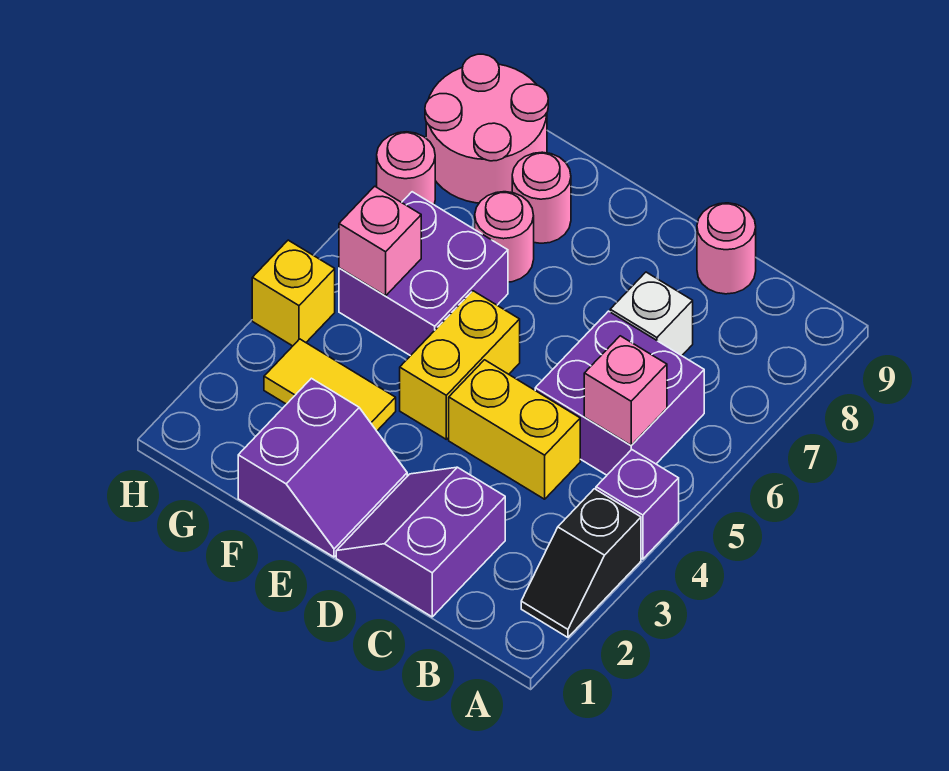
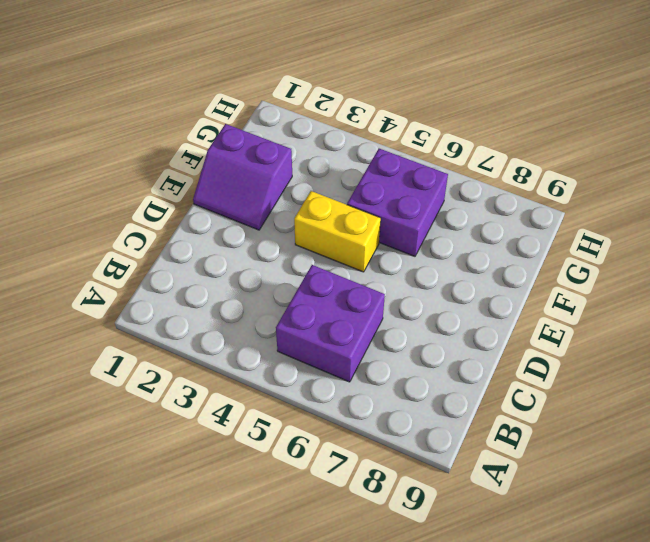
none -> black 1x2 slope [521,489,641,637]
none -> purple 1x1 brick [596,450,679,559]
none -> purple 2x2 slope [336,467,505,617]

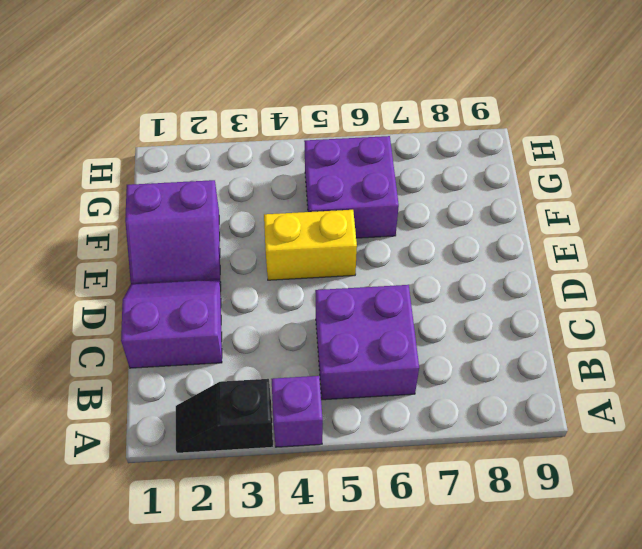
none -> yellow 1x2 brick [449,360,580,499]
none -> white 1x1 brick [610,272,693,356]
none -> pink 1x1 round brick [697,203,756,294]

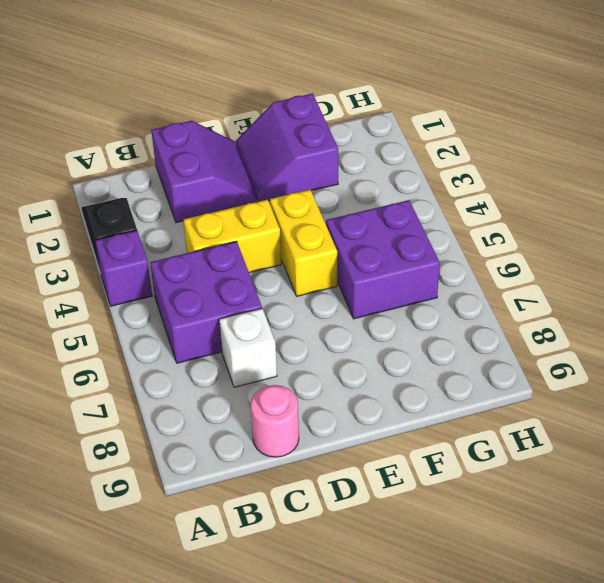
none -> yellow 1x2 tile [264,339,396,431]
none -> pink 1x1 round brick [475,192,534,282]
none -> pink 1x1 round brick [512,152,571,243]

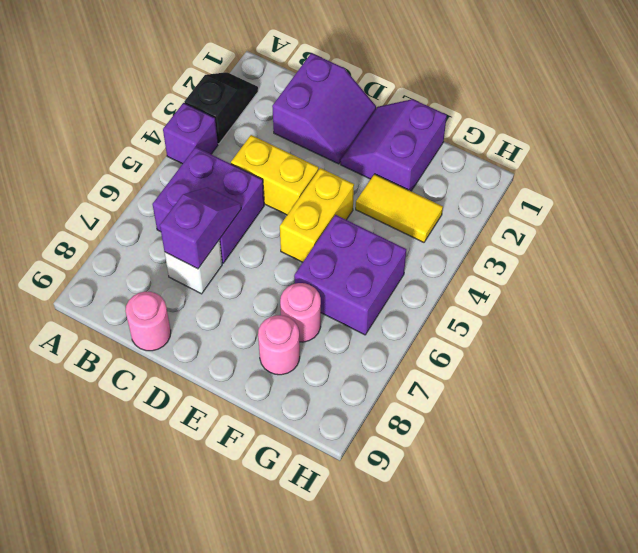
purple 1x2 slope [160,188,241,269] -> none
none -> pink 2x2 round brick [425,54,548,203]
none -> yellow 1x1 brick [252,240,335,346]
none -> pink 1x1 round brick [377,132,435,205]

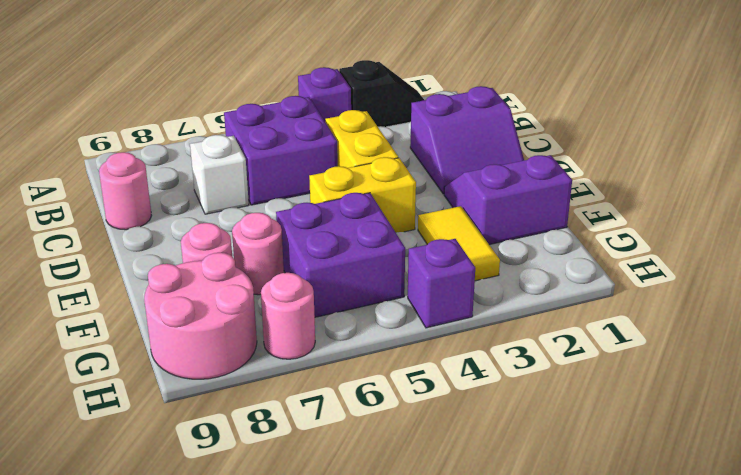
purple 1x1 brick [408,239,475,328] -> yellow 1x1 brick [252,240,335,346]
none -> pink 1x1 brick [584,336,667,445]
none -> pink 1x1 brick [339,186,421,296]

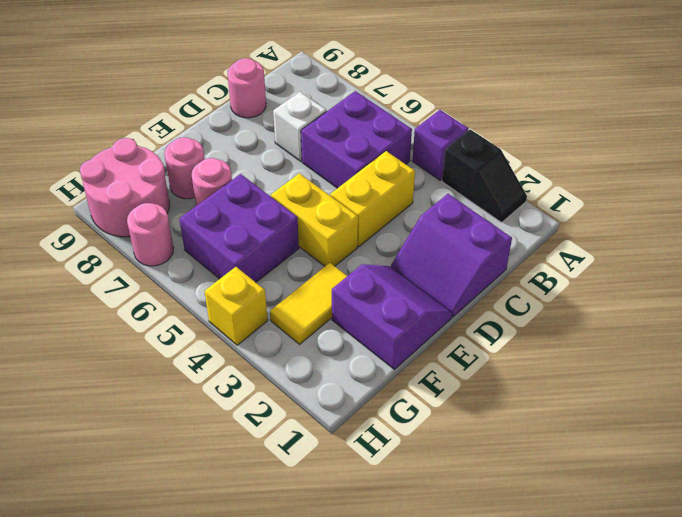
none -> pink 1x1 brick [584,336,667,445]
none -> pink 1x1 brick [339,186,421,296]

